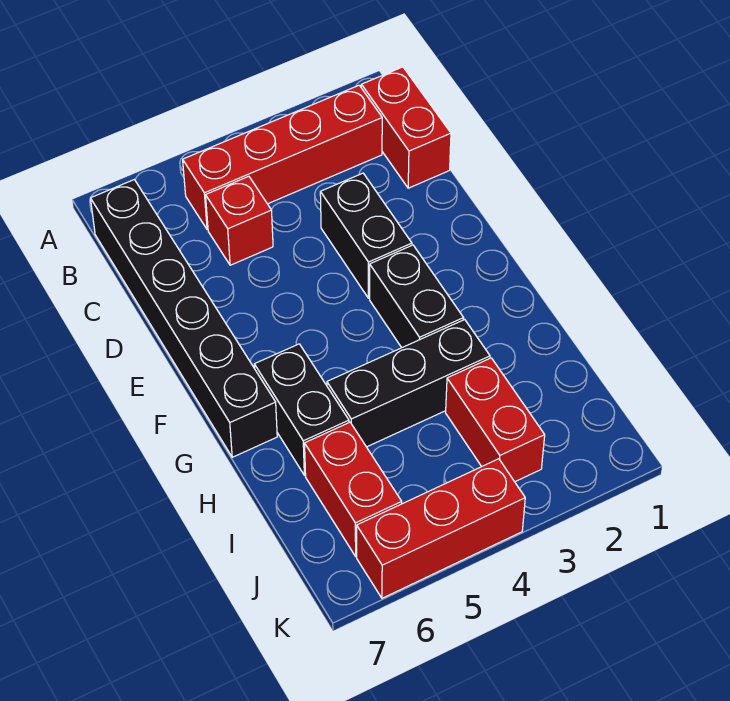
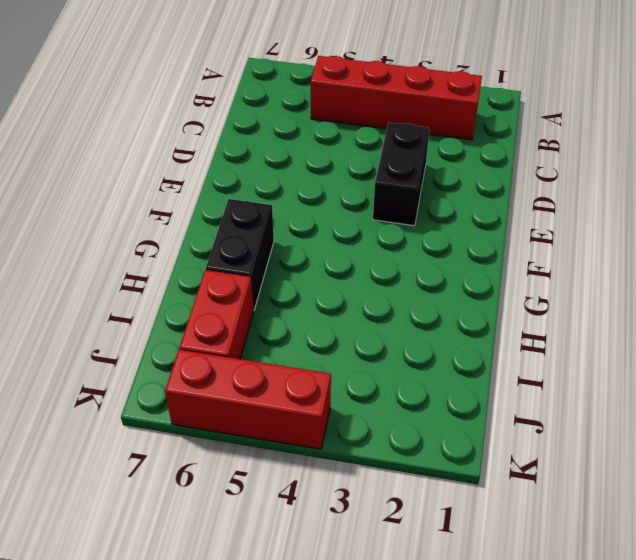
none -> red 1x2 brick [361,67,451,188]
none -> black 1x6 brick [91,180,277,457]

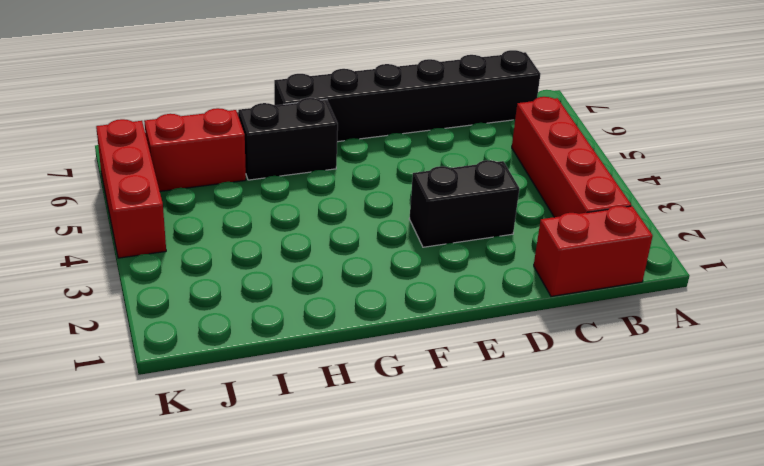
none -> red 1x1 brick [206,176,273,265]
none -> black 1x2 brick [370,245,464,348]

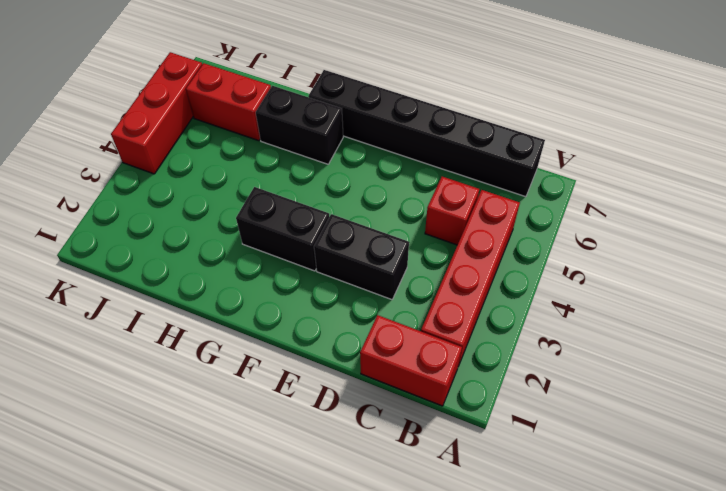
none -> black 1x3 brick [327,320,490,447]
none -> red 1x2 brick [446,358,545,482]

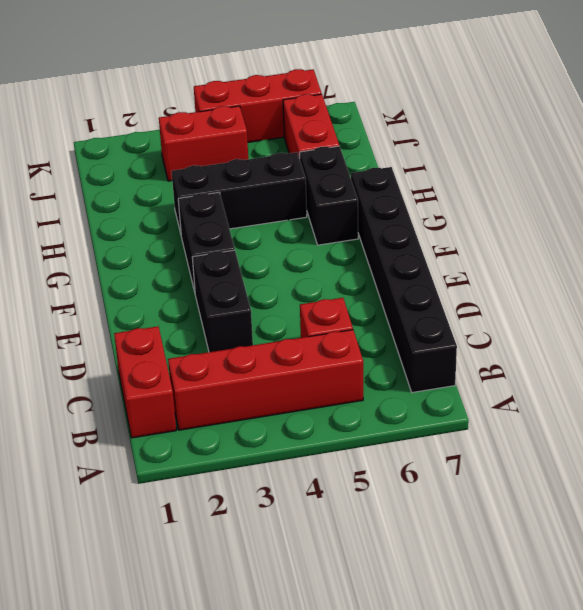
red 1x2 brick [159,106,248,181] -> red 1x2 brick turned to [446,358,545,482]

